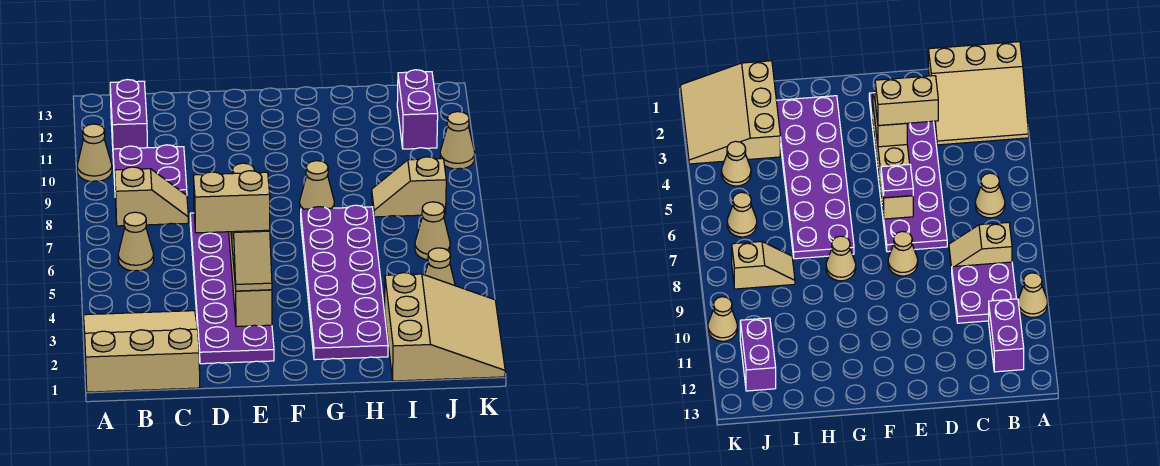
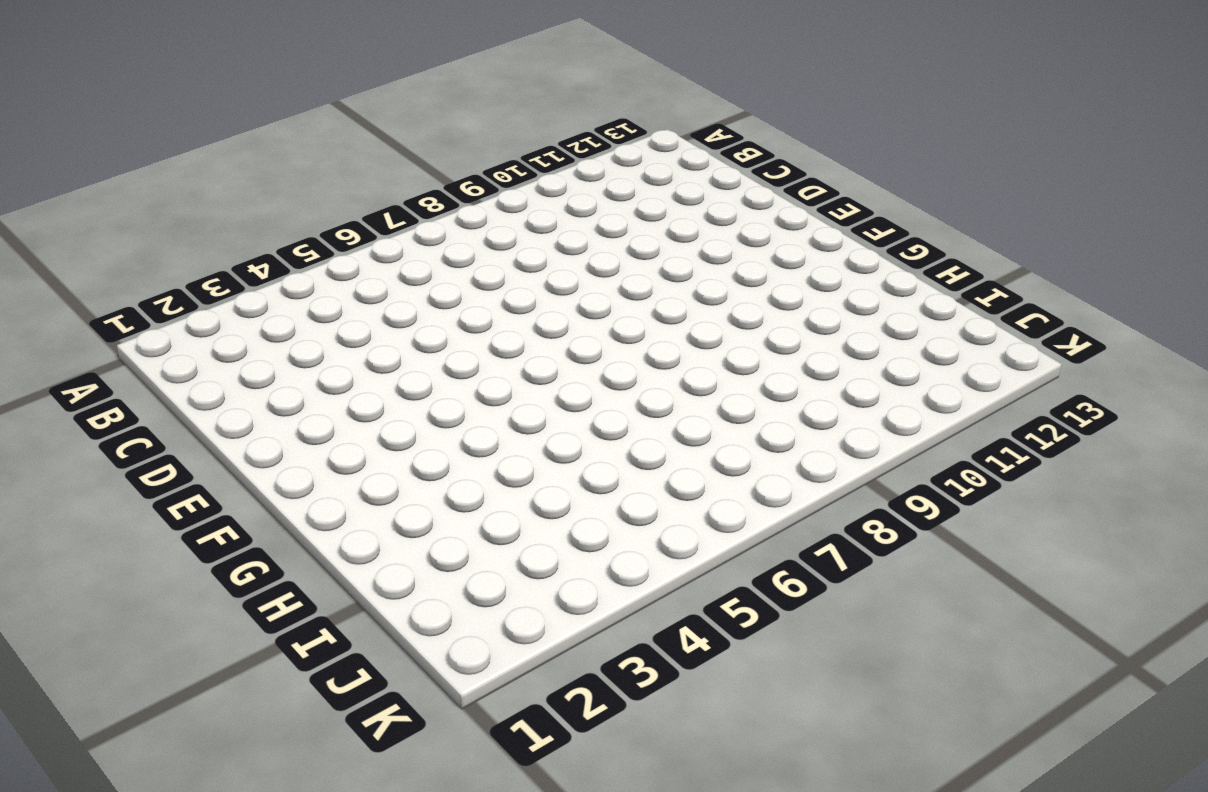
none -> tan 3x3 slope [84,311,200,392]
none -> tan 1x1 cone [77,124,112,182]
none -> tan 1x1 cone [118,212,154,271]

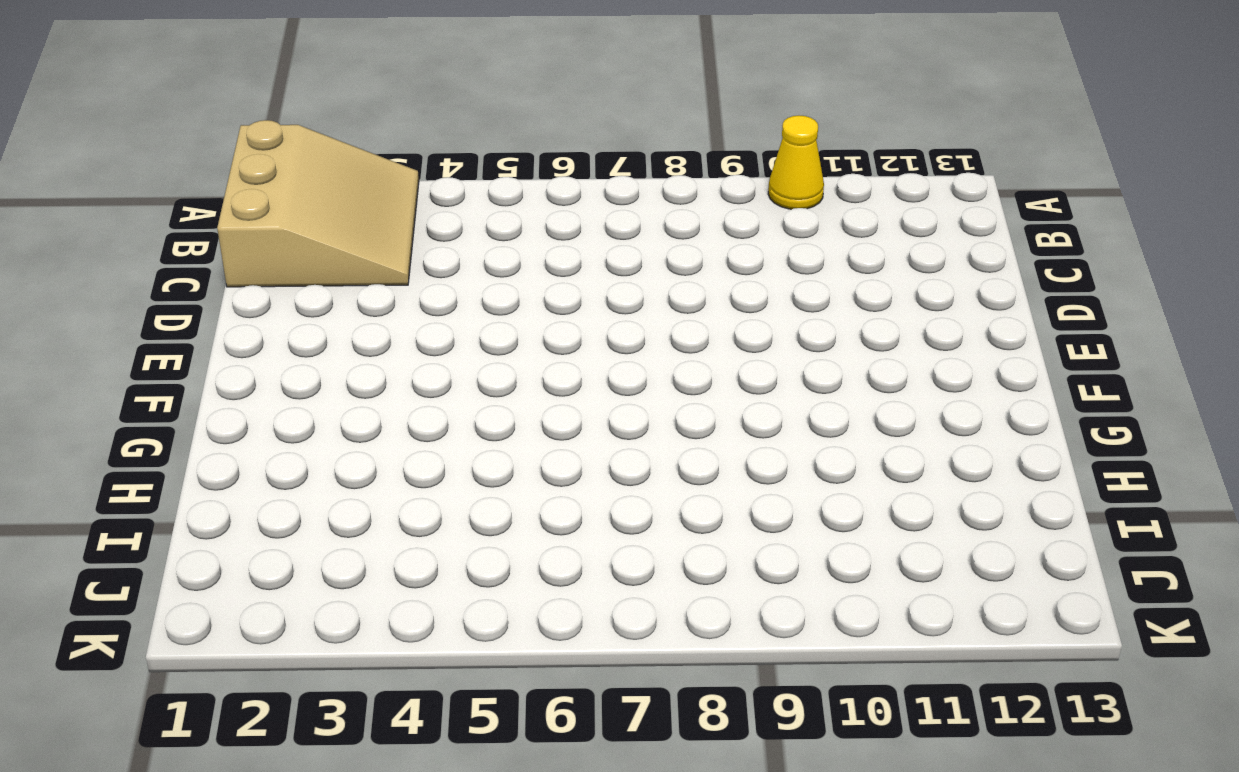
yellow 1x1 cone [768,116,824,209] -> tan 1x1 cone [77,124,112,182]
none -> tan 1x1 cone [118,212,154,271]
none -> tan 1x2 slope [115,167,188,226]
none -> purple 2x2 plate [113,145,187,195]

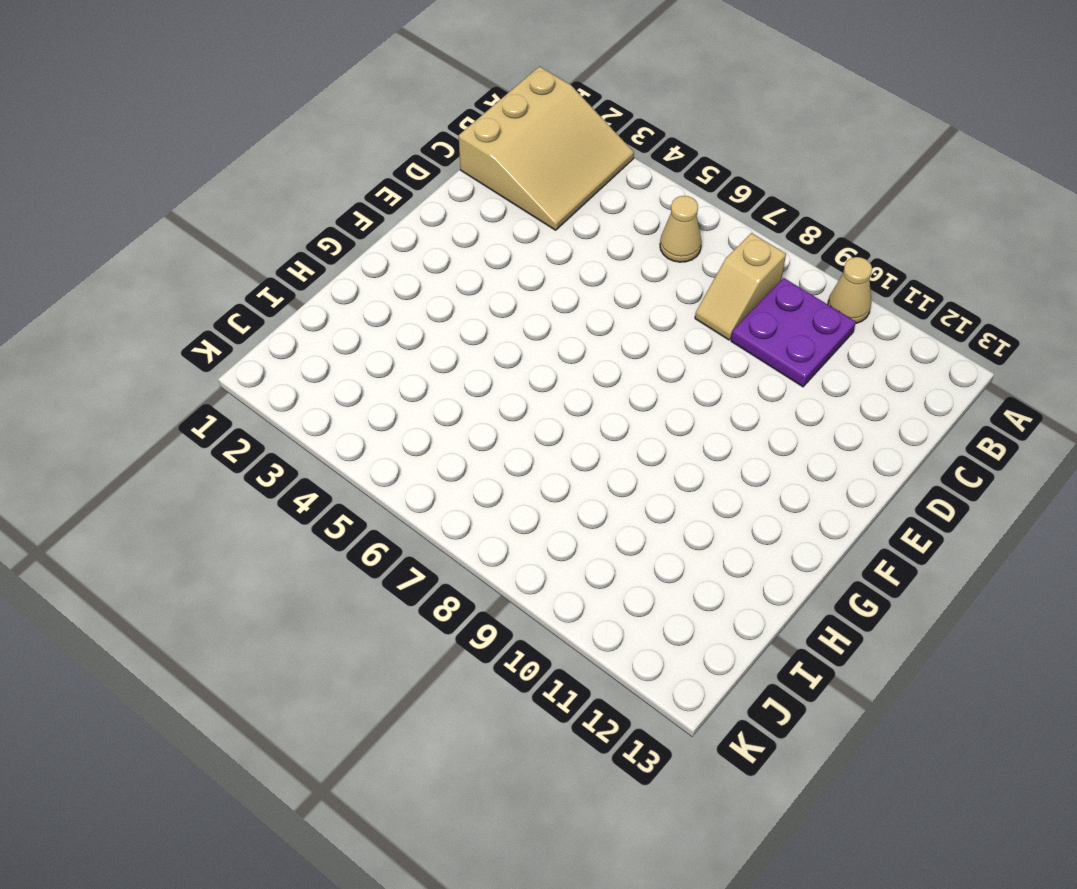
none -> purple 1x2 brick [110,80,148,149]
none -> purple 2x6 plate [190,213,274,364]
none -> tan 1x1 cone [888,231,918,276]

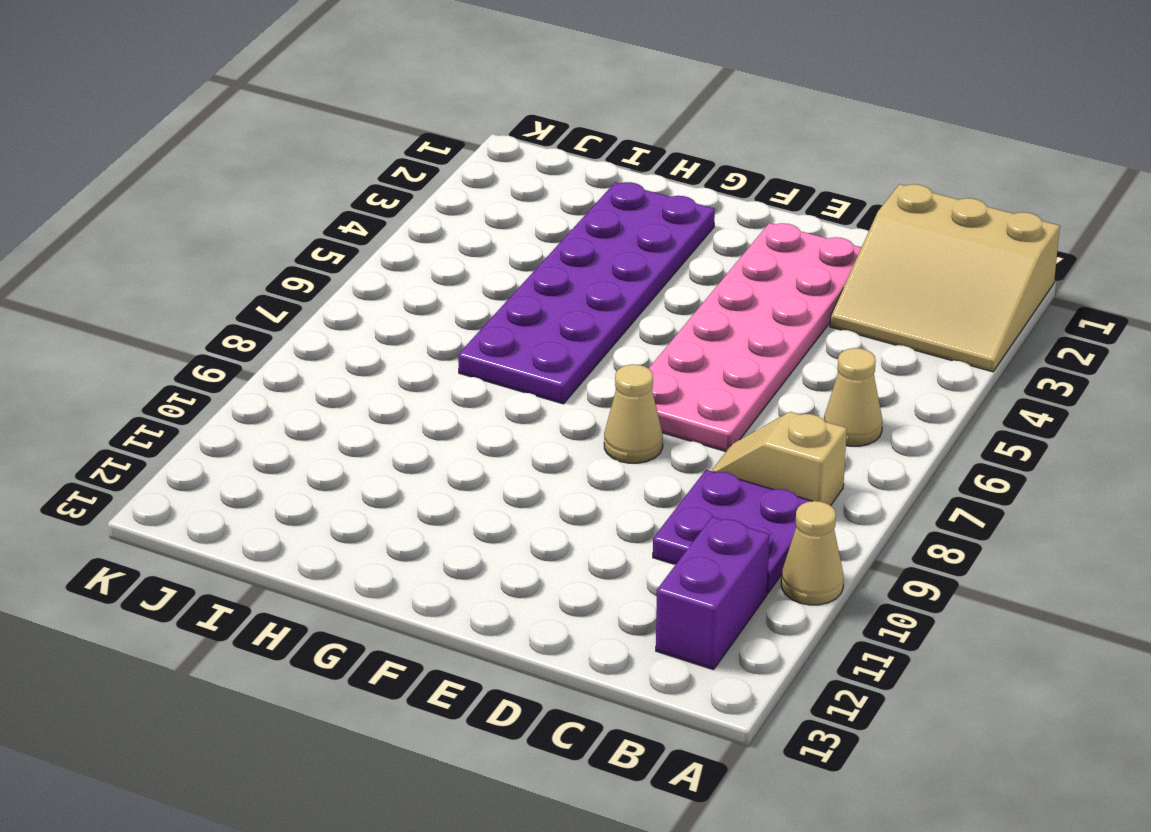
pink 2x6 plate [649,223,861,451] -> purple 2x6 plate [190,213,274,364]
none -> tan 1x1 cone [300,161,334,211]
none -> tan 3x3 slope [385,273,505,381]
none -> tan 1x2 slope [372,157,446,217]

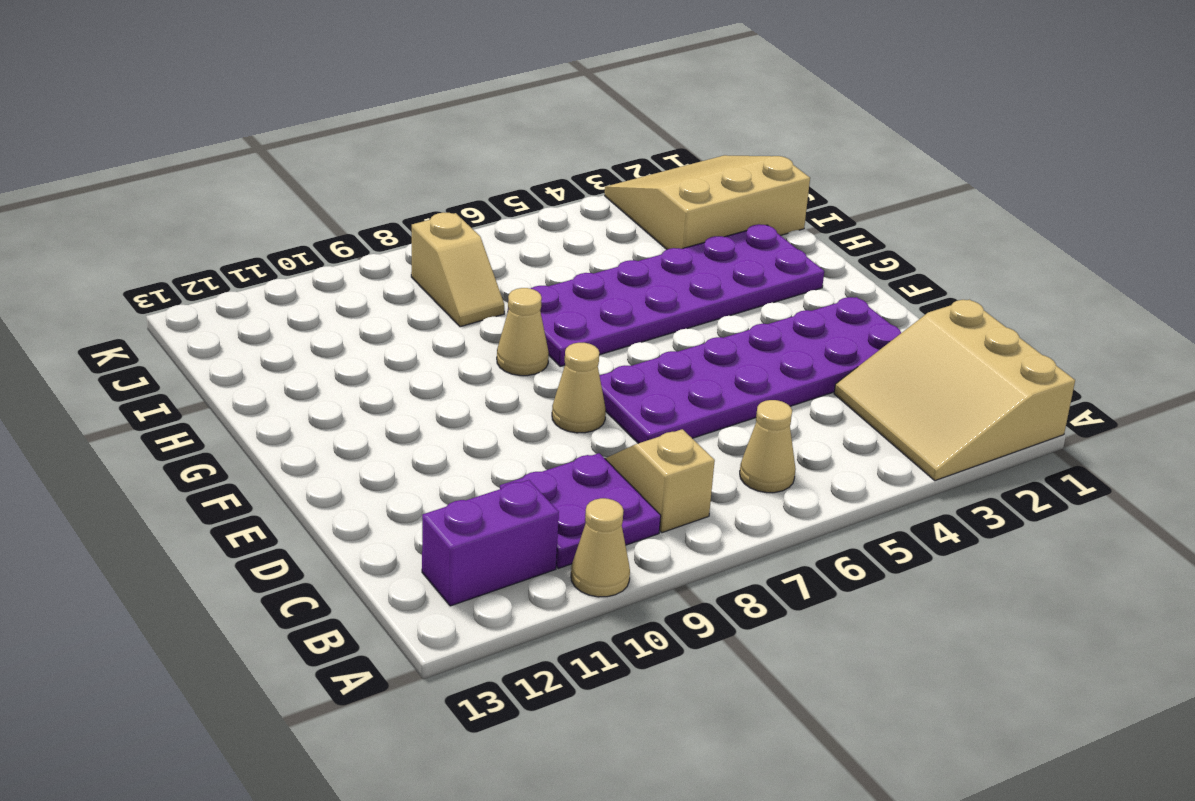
none -> tan 1x1 cone [425,248,455,286]
none -> tan 1x1 cone [415,202,450,260]
none -> purple 1x2 brick [397,70,438,149]

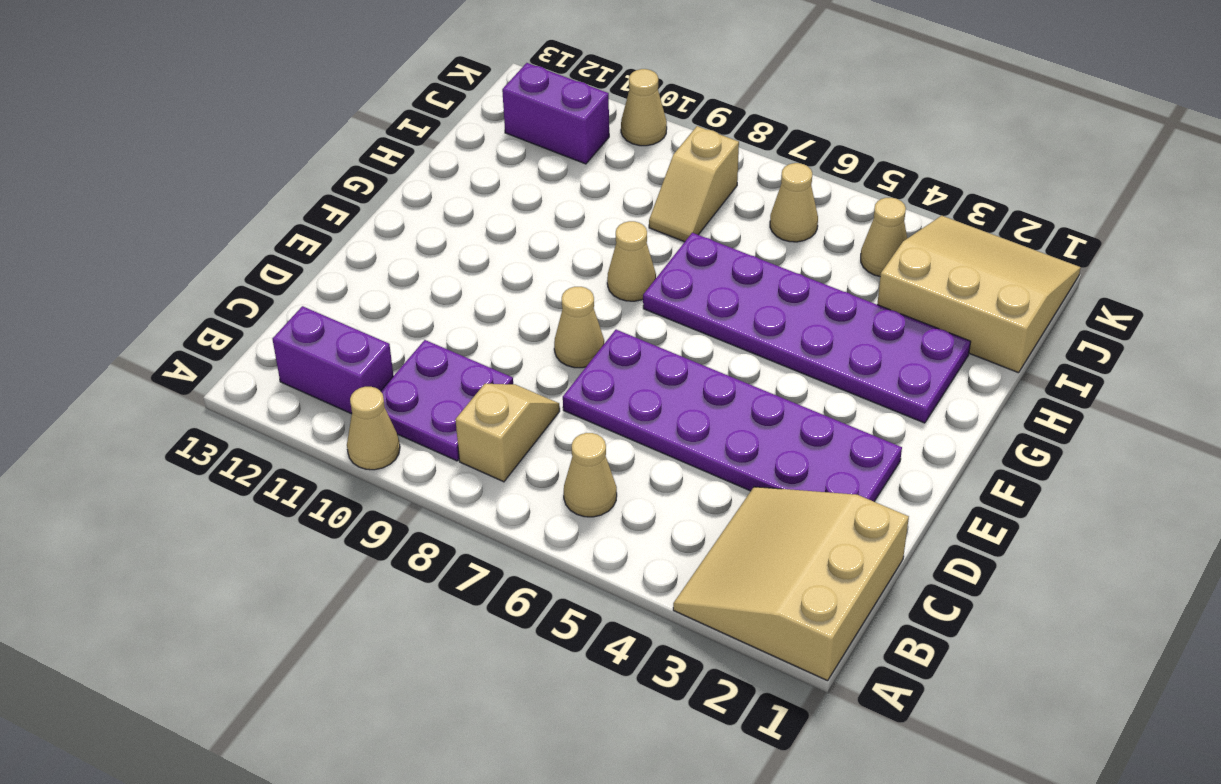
none -> tan 1x4 brick [229,232,272,327]
none -> tan 1x2 slope [232,230,272,291]
none -> purple 1x1 plate [881,164,913,198]

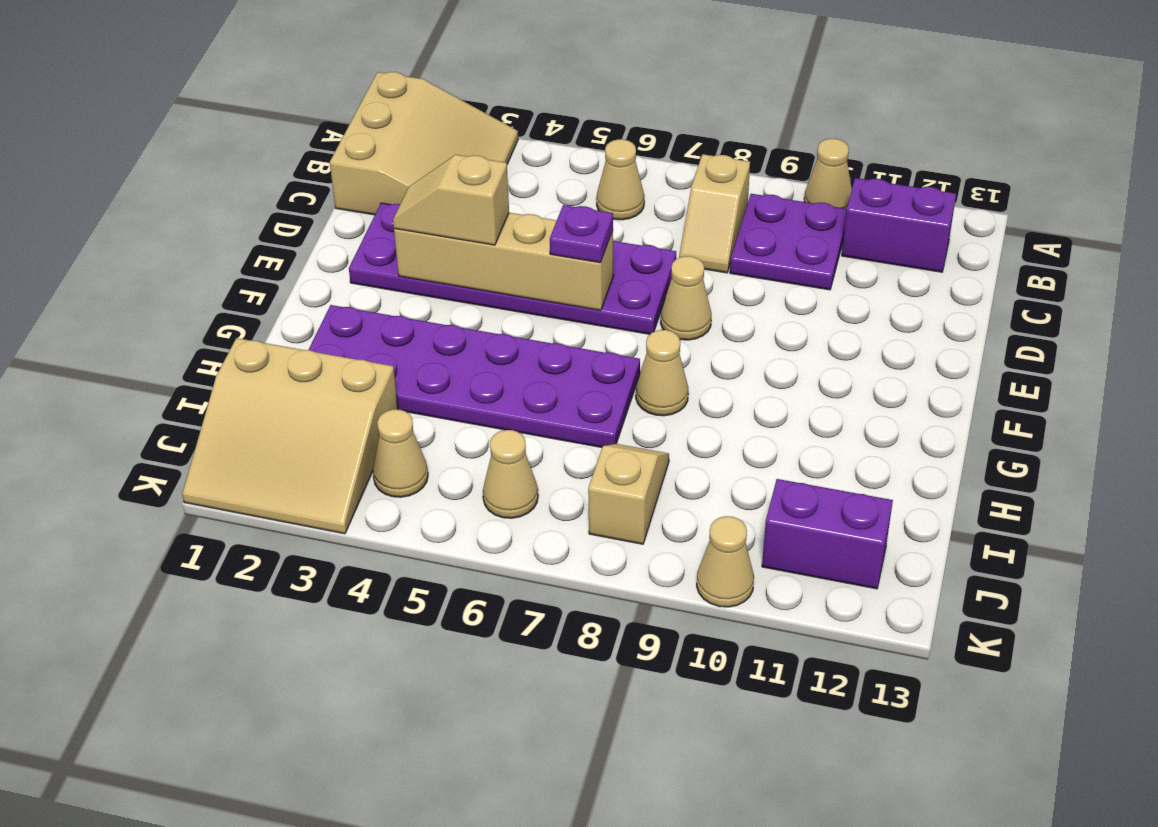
none -> tan 1x2 brick [193,171,270,233]

